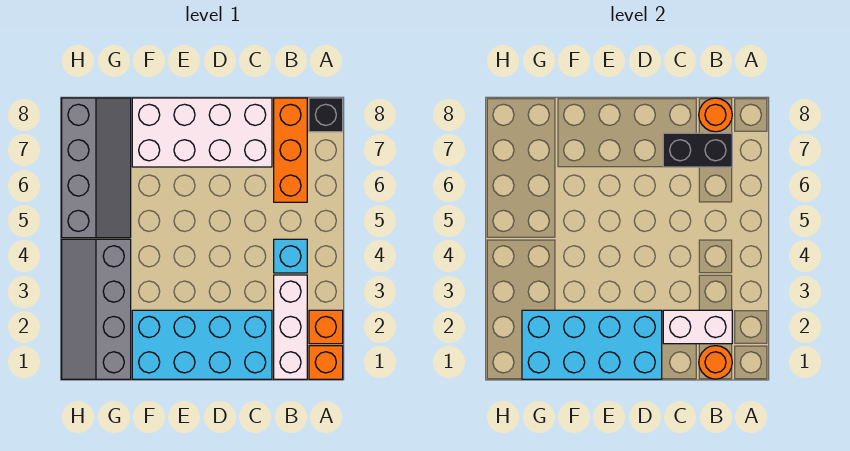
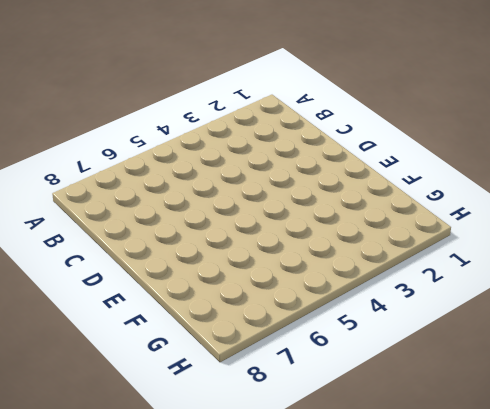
none -> orange 1x1 brick [309,346,343,379]
none -> orange 1x1 brick [309,310,343,344]
none -> black 1x1 brick [309,98,343,132]

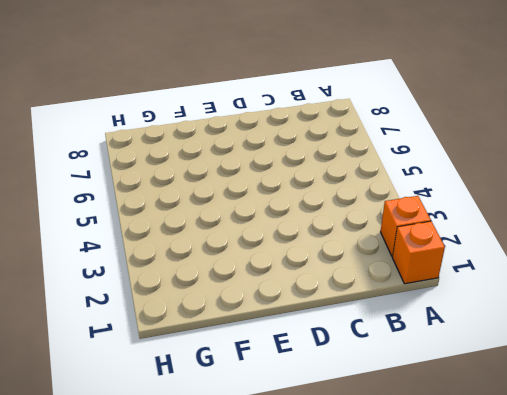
none -> black 1x1 brick [309,98,343,132]
none -> white 1x3 brick [274,275,307,379]
none -> cyan 1x1 brick [274,239,307,273]

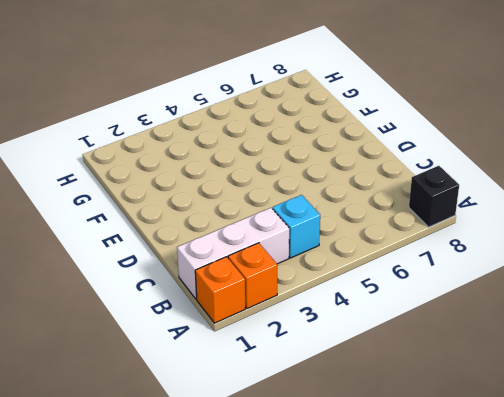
none -> orange 1x3 brick [274,98,307,202]
none -> cyan 2x4 brick [132,310,272,379]
none -> white 2x4 brick [132,98,272,167]

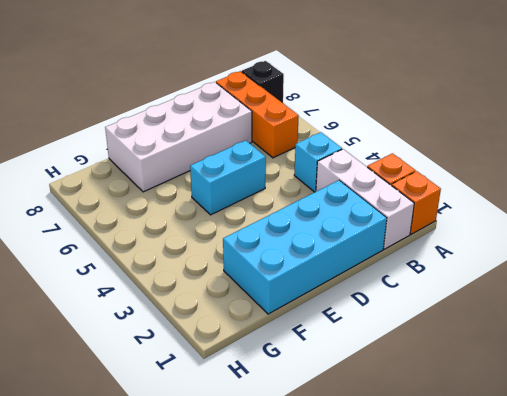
cyan 1x2 brick [190,140,266,215] -> none
none -> grey 2x4 slope [62,239,131,379]
none -> grey 2x4 slope [62,98,131,238]
none -> orange 1x1 round brick [699,346,732,379]

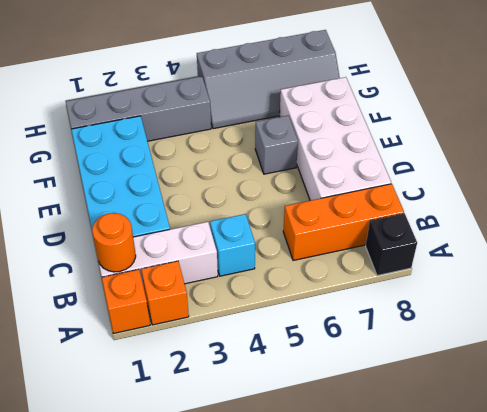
grey 1x1 brick [255,116,298,174] -> none
none -> white 1x2 brick [663,310,732,344]
none -> black 1x2 brick [663,133,732,167]
none -> orange 1x1 round brick [699,98,732,132]

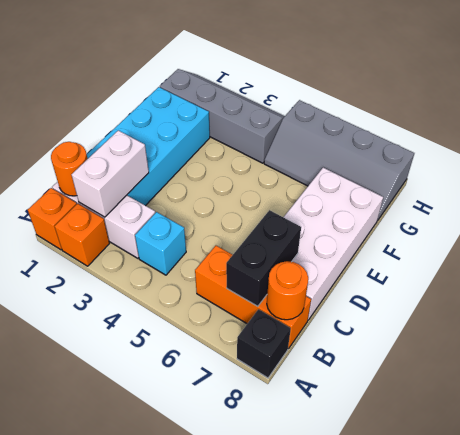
none -> cyan 2x4 brick [522,310,662,379]

